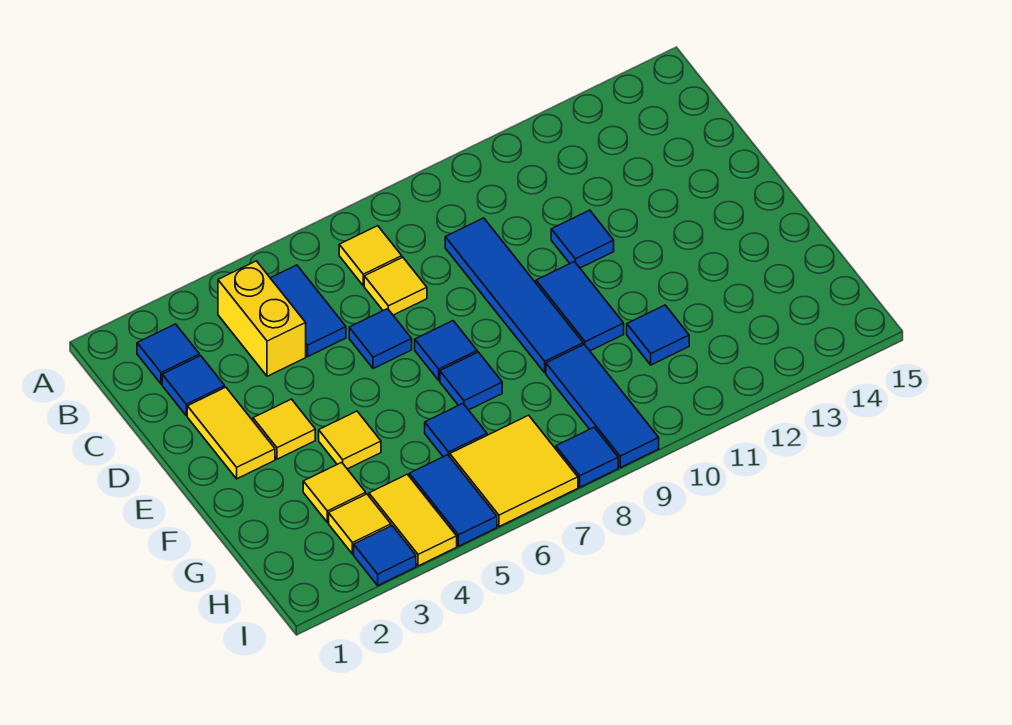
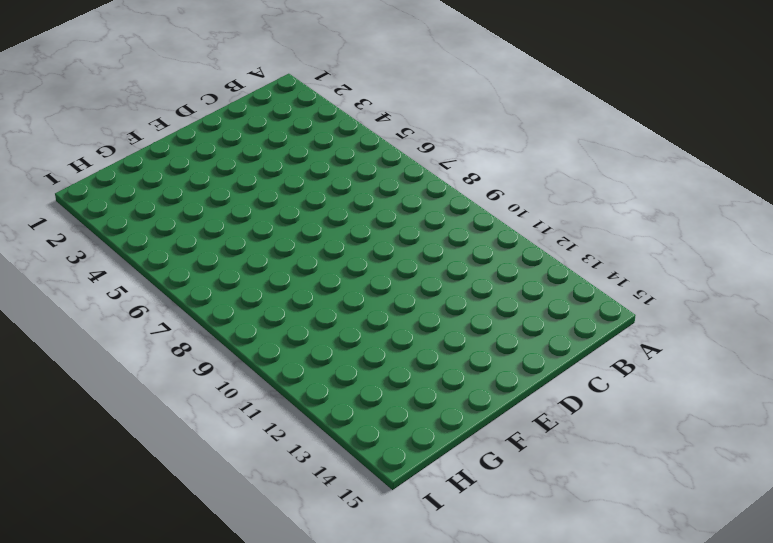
none -> blue 1x1 tile [137,324,200,384]
none -> yellow 1x2 brick [218,261,306,376]
none -> blue 1x2 tile [271,265,346,356]

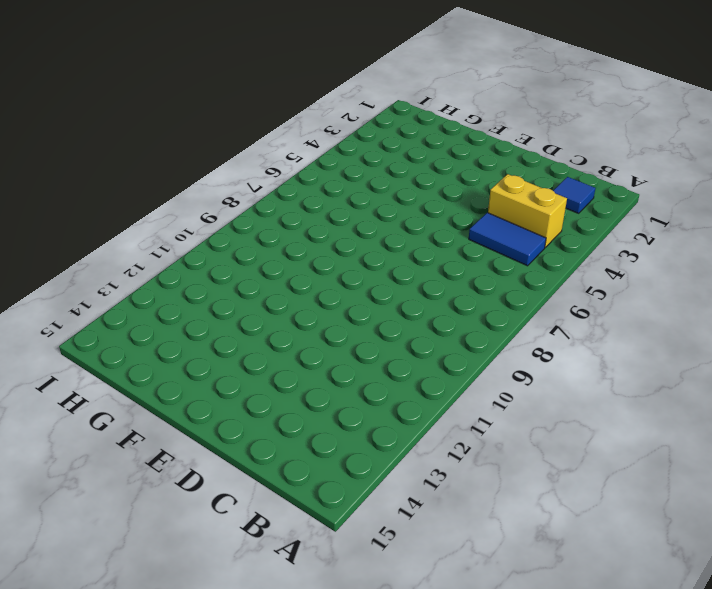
none -> yellow 1x1 tile [339,226,402,286]
none -> blue 1x1 tile [162,356,225,416]
none -> yellow 1x1 tile [364,257,427,315]

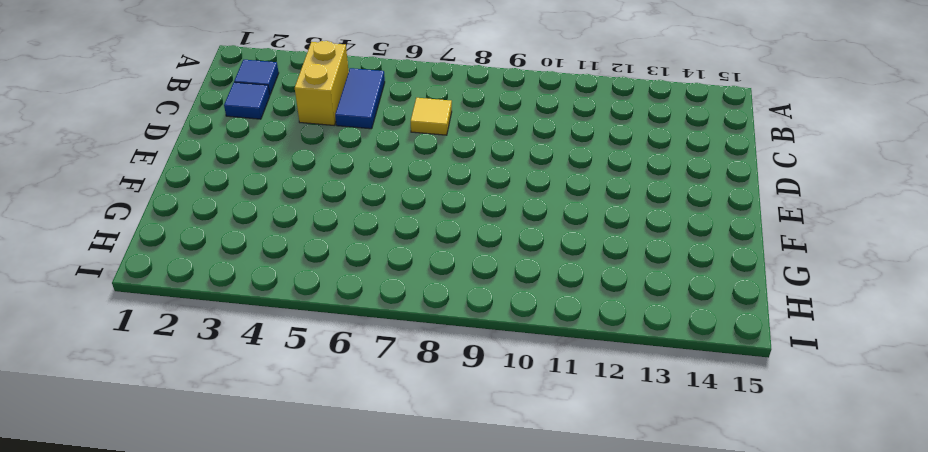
none -> yellow 1x1 tile [339,226,402,286]
none -> blue 1x4 tile [445,218,583,373]
none -> yellow 1x2 tile [187,387,275,479]

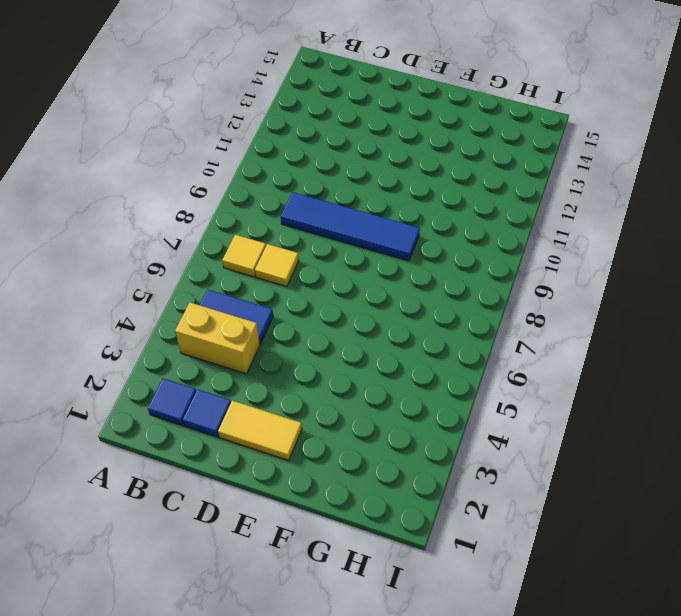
none -> blue 1x1 tile [349,309,412,369]
none -> blue 1x1 tile [551,210,614,268]
none -> yellow 1x1 tile [253,399,315,459]

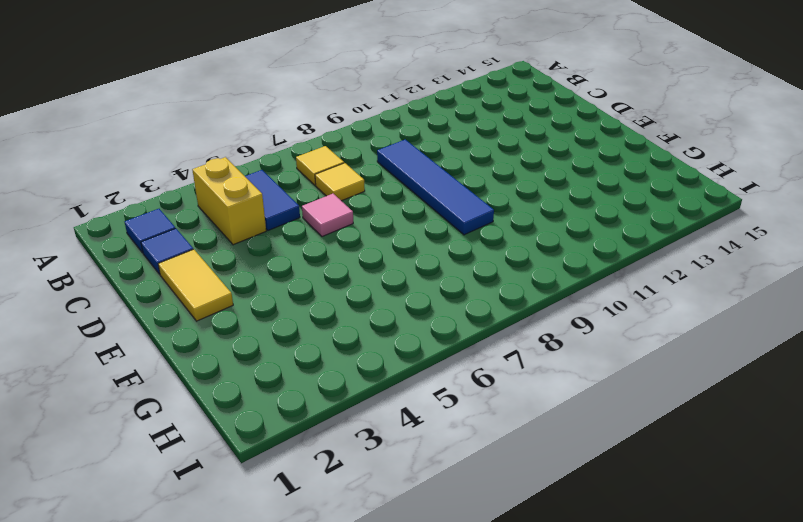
pink 1x1 tile [302,194,353,237] -> blue 1x1 tile [349,309,412,369]
none -> blue 1x1 tile [551,210,614,268]
none -> yellow 1x1 tile [253,399,315,459]
none -> blue 1x1 tile [415,321,477,380]

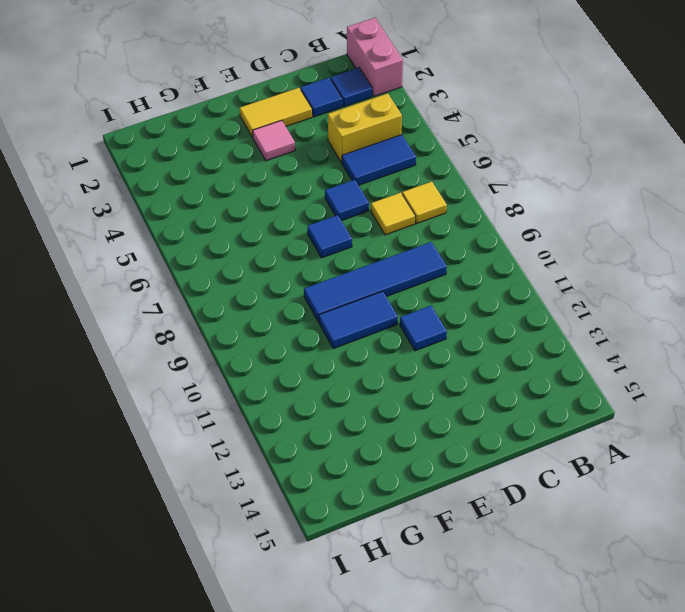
pink 1x2 brick [347,18,403,96] -> none
pink 1x1 tile [253,120,295,161] -> yellow 1x1 tile [253,399,315,459]
none -> yellow 1x1 tile [319,411,381,469]
none -> blue 1x1 tile [440,352,502,410]
none -> yellow 1x1 tile [303,462,366,522]

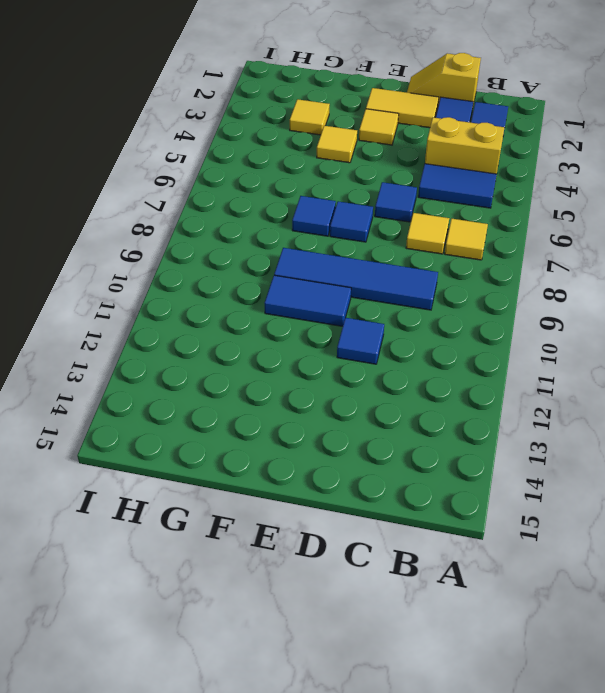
yellow 1x2 slope [407,53,481,110] -> none
none -> blue 1x1 tile [425,404,487,457]
none -> blue 1x3 tile [546,344,659,467]
none -> blue 1x1 tile [627,305,689,365]

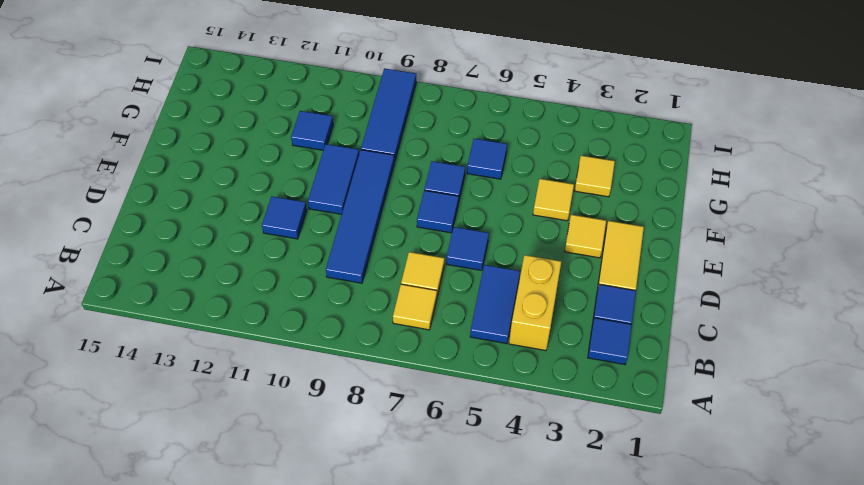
none -> yellow 1x1 tile [329,494,391,554]
none -> yellow 1x2 tile [369,474,457,566]
none -> blue 1x2 tile [409,455,497,546]

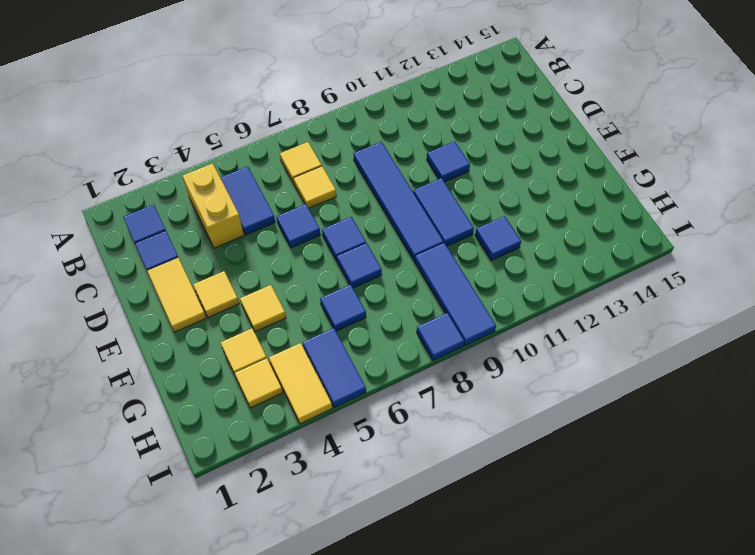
none -> yellow 2x2 tile [450,415,578,527]
none -> blue 1x1 tile [354,526,416,585]

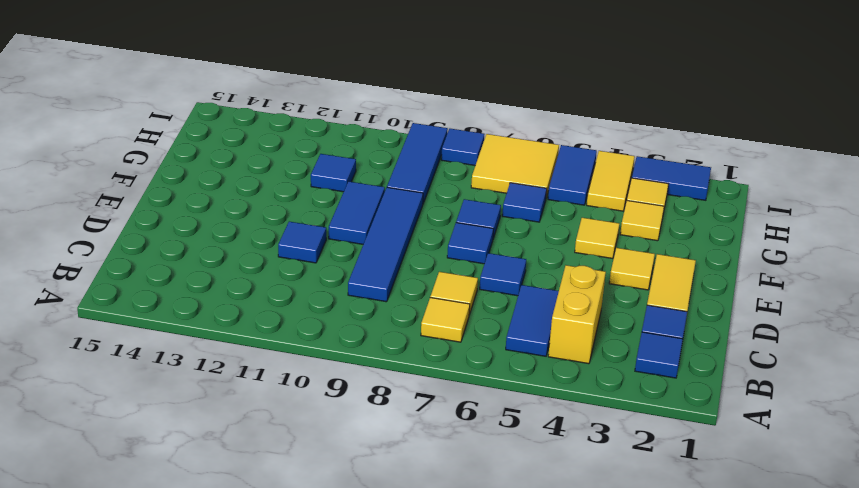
blue 1x2 tile [632,156,711,200] -> blue 1x1 tile [354,526,416,585]

